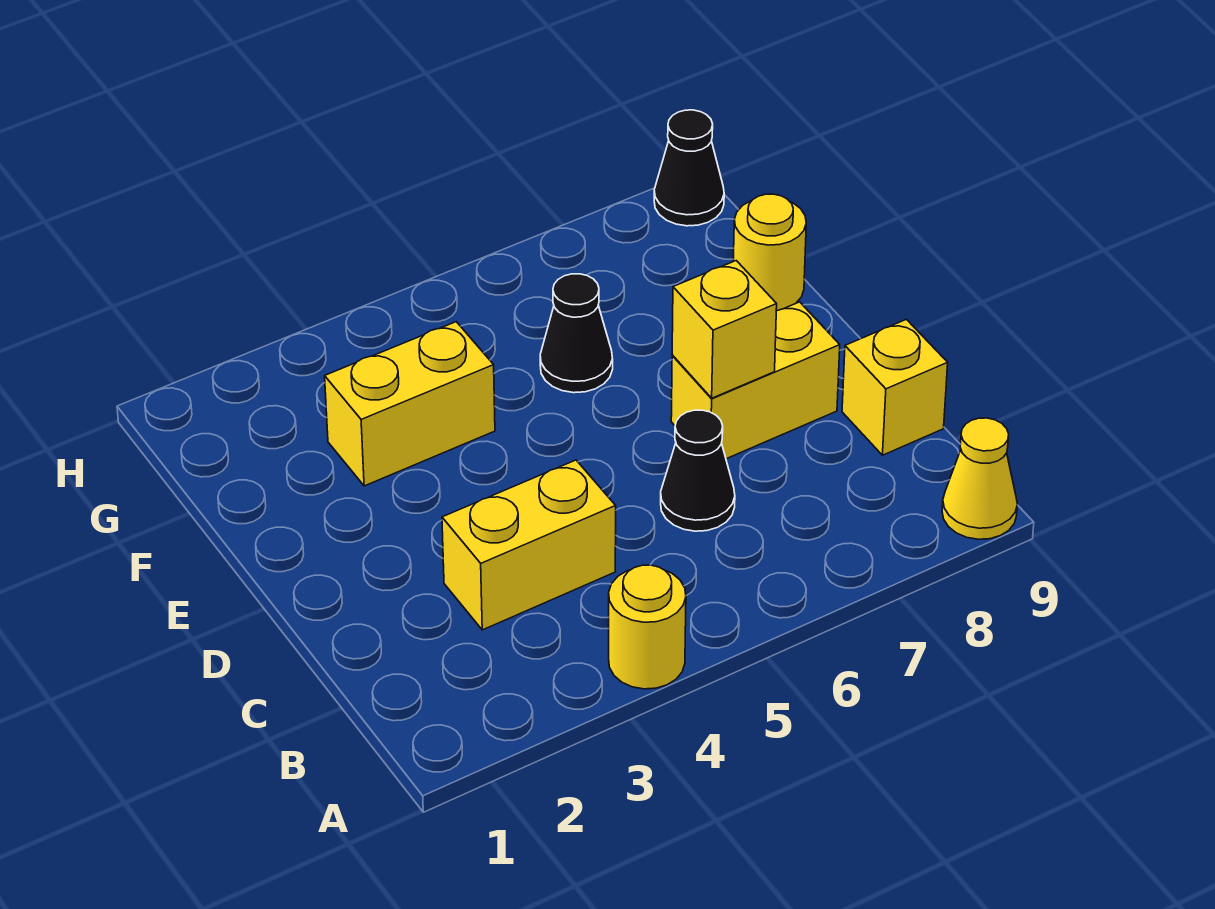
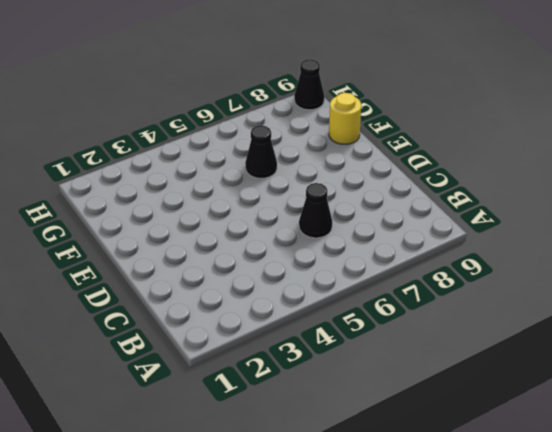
none -> yellow 1x1 round brick [609,565,686,689]
none -> yellow 1x1 cone [942,418,1017,539]

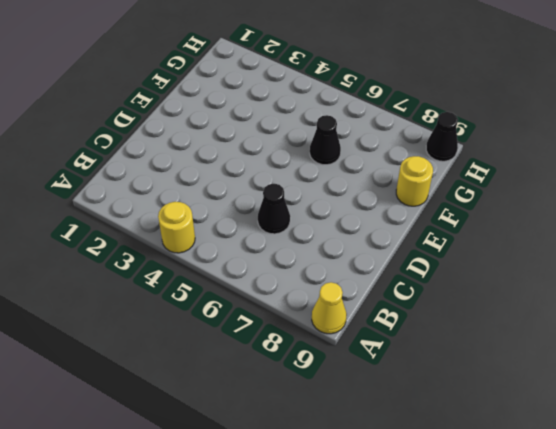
none -> yellow 1x2 brick [442,460,616,630]
none -> yellow 1x1 brick [842,319,948,455]

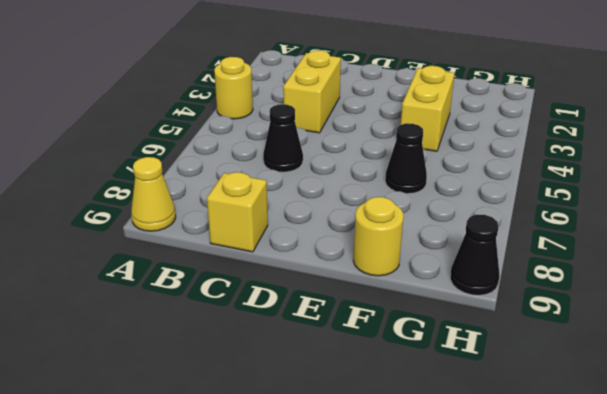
none -> yellow 1x2 brick [671,302,840,459]
none -> yellow 1x1 brick [672,261,777,398]

